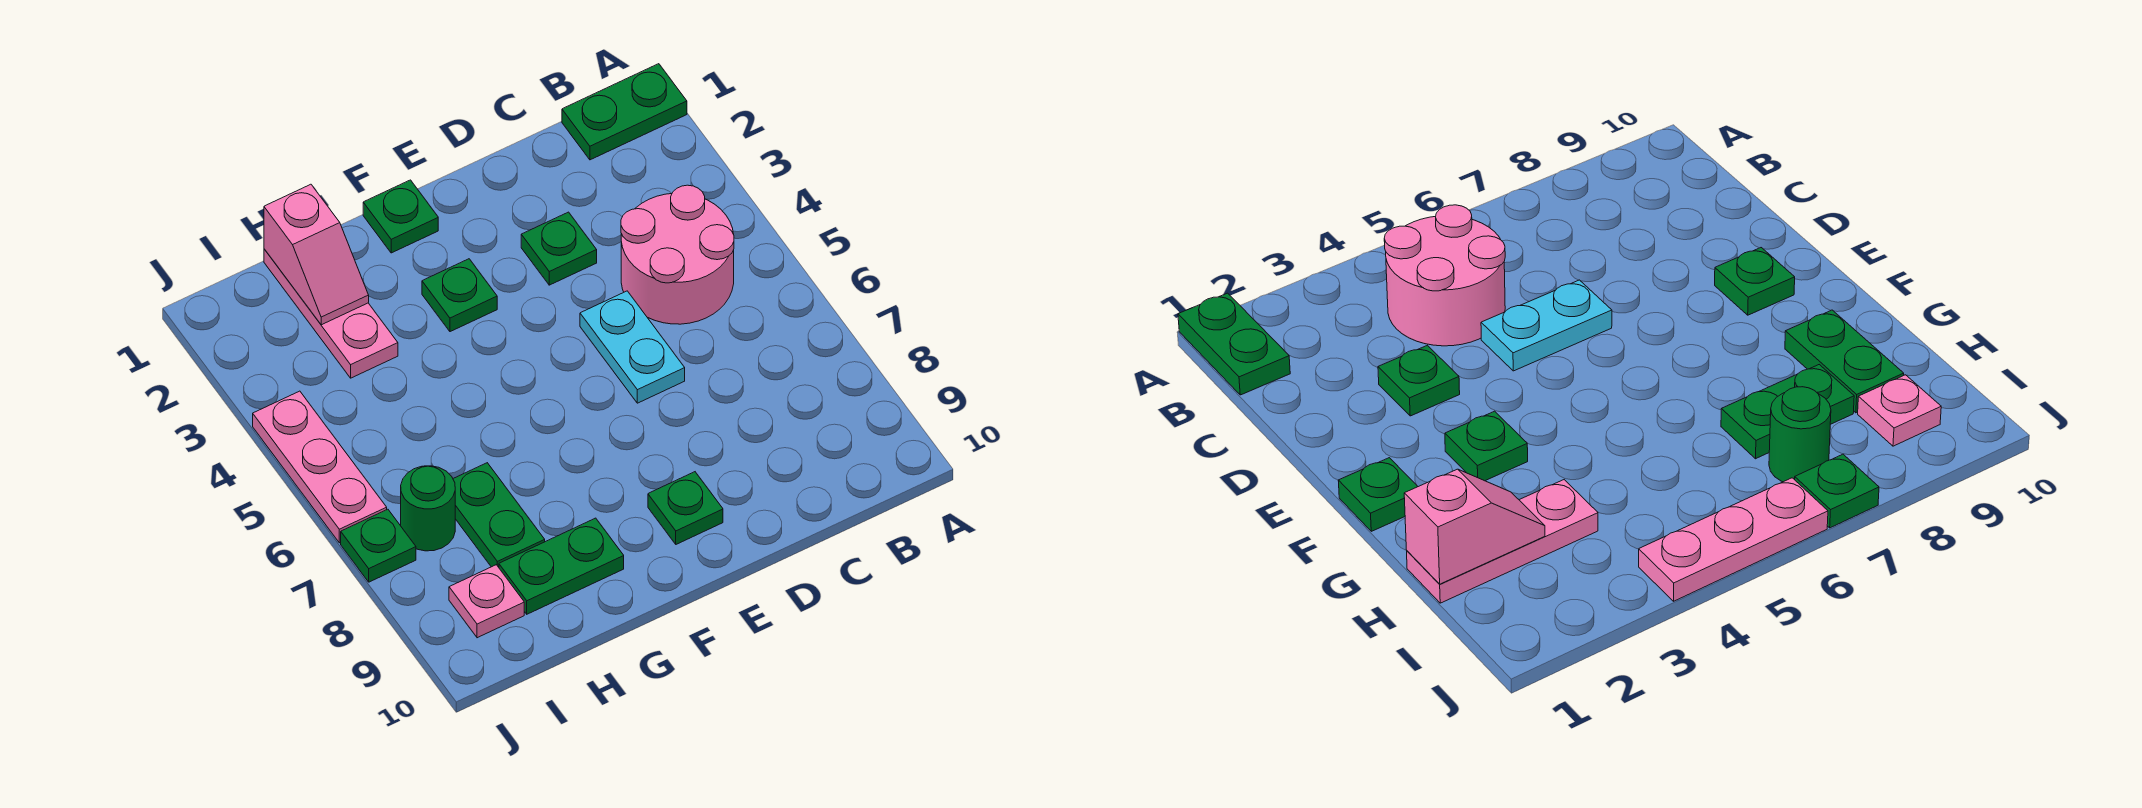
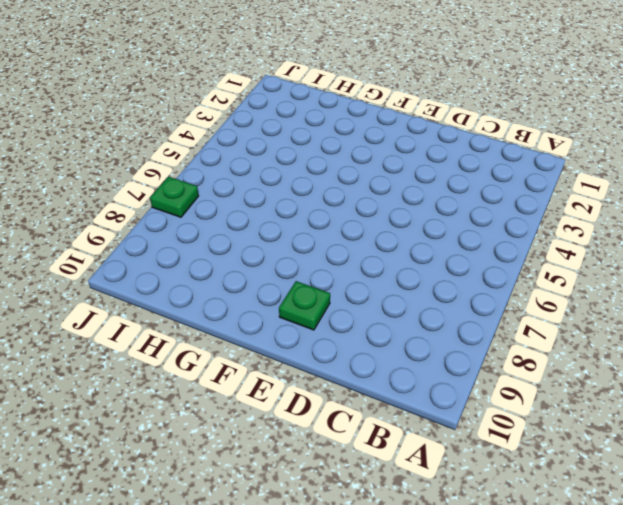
none -> green 1x2 plate [562,64,687,160]
none -> pink 2x2 round brick [621,185,734,324]
none -> green 1x1 plate [521,212,597,285]

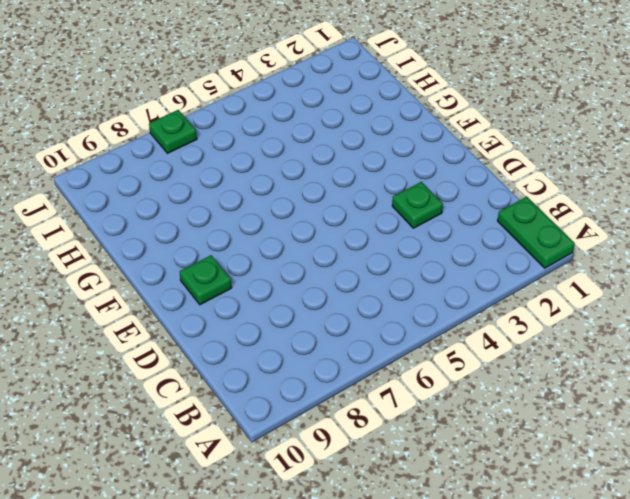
none -> pink 2x2 round brick [621,185,734,324]
none -> cyan 1x2 plate [580,291,685,403]
none -> green 1x1 plate [363,180,438,253]

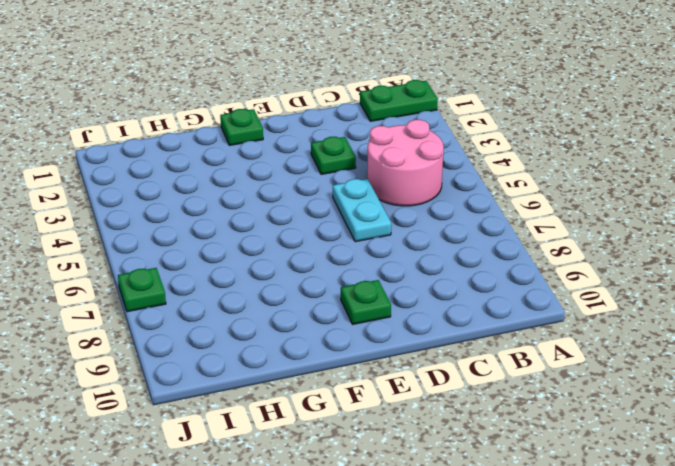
none -> green 1x1 plate [422,259,497,332]
none -> green 1x2 plate [499,518,624,614]
none -> pink 1x3 plate [264,249,398,378]

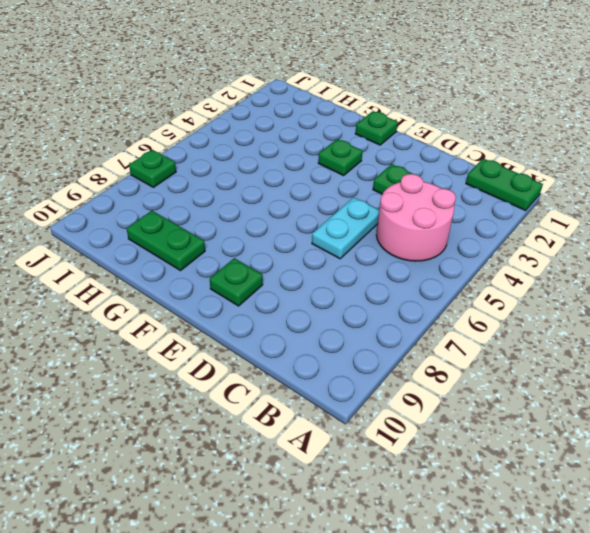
none -> pink 1x3 plate [264,249,398,378]
none -> green 1x2 plate [453,463,545,567]
none -> green 1x1 round brick [401,466,455,551]

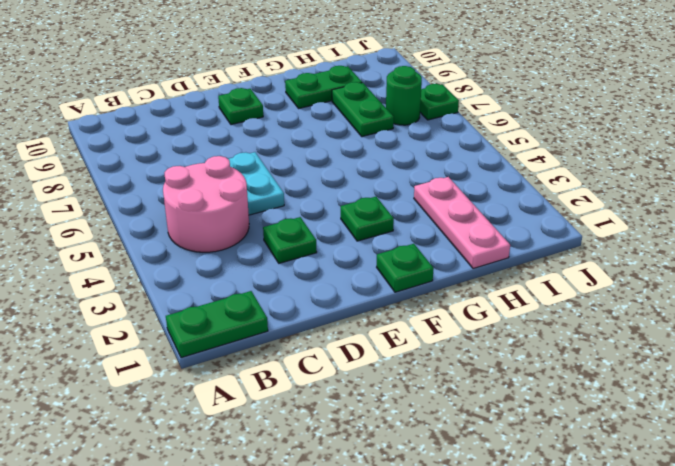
none -> pink 1x1 plate [449,565,524,638]
none -> pink 1x3 plate [253,391,387,543]
none -> pink 1x2 slope [264,184,369,325]

